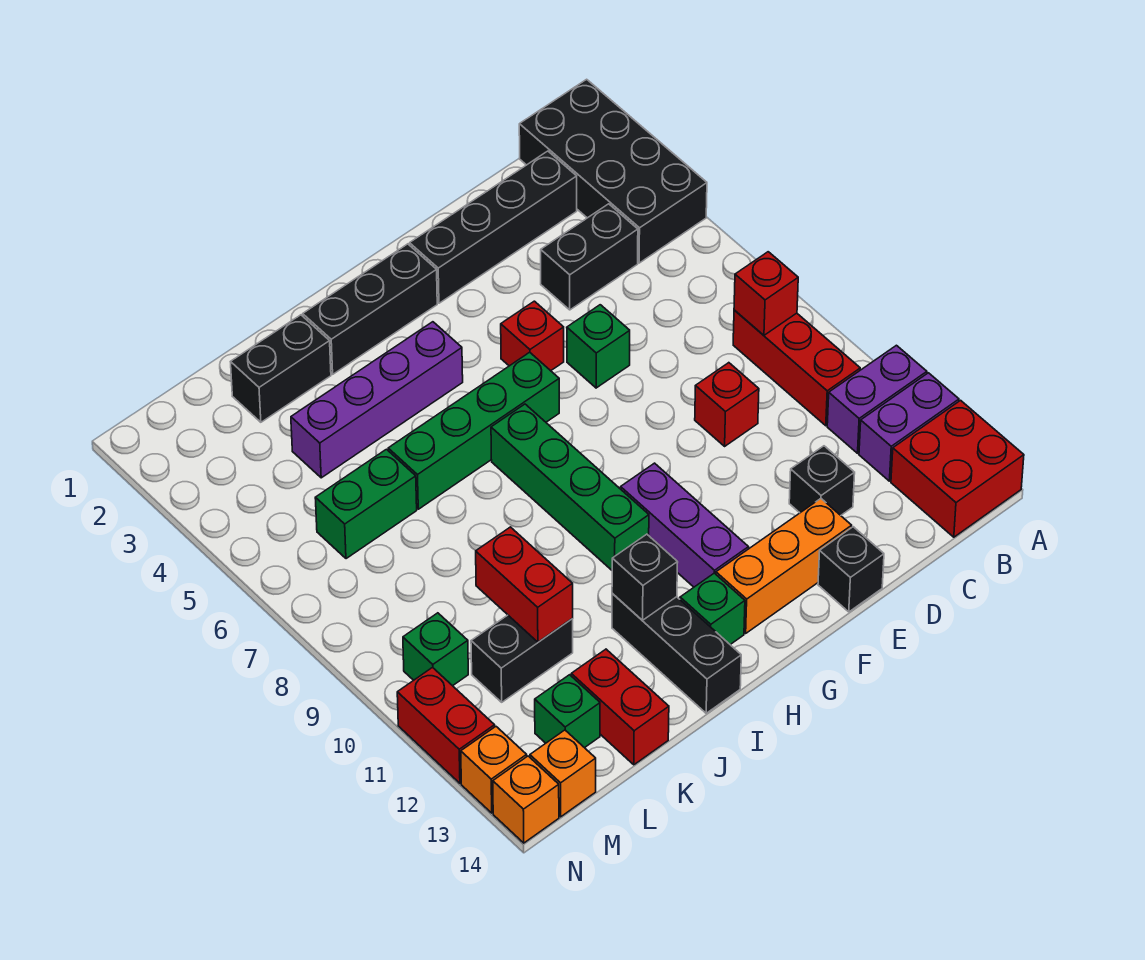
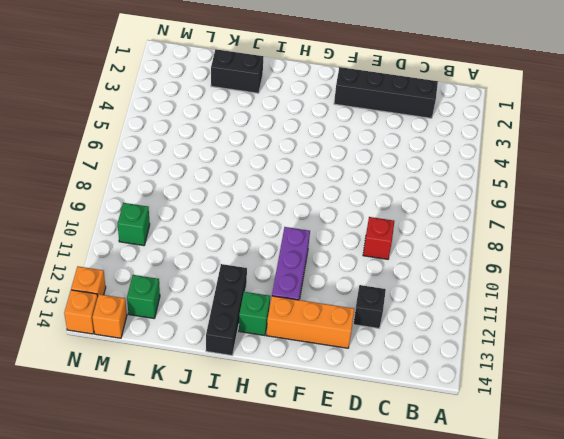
none -> black 2x4 brick [519,79,707,263]
none -> purple 1x2 brick [827,345,927,453]
none -> purple 1x2 brick [859,373,959,481]
none -> red 2x2 brick [891,400,1024,537]

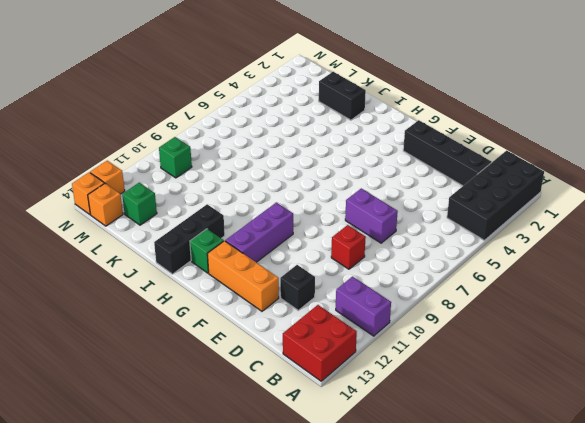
purple 1x2 brick [345,188,398,243] -> purple 1x2 brick moved to [859,373,959,481]
none -> red 1x3 brick [733,310,860,426]
none -> black 1x2 brick [541,204,638,310]
none -> green 1x1 brick [567,305,630,388]
none -> black 1x1 brick [818,527,884,612]

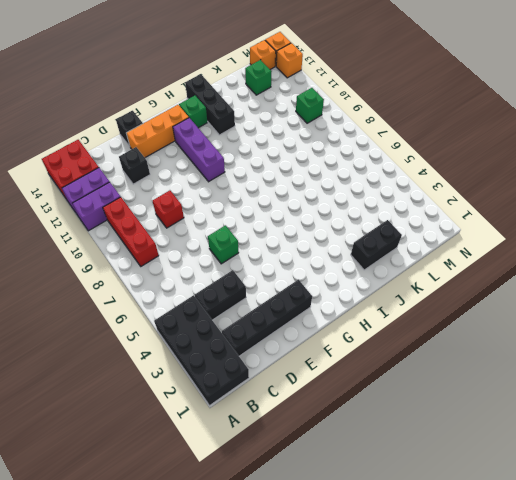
none -> red 1x1 brick [501,301,564,371]
none -> black 1x3 brick [303,244,437,374]
none -> green 1x4 brick [388,352,559,509]
none -> purple 1x4 brick [291,322,463,478]

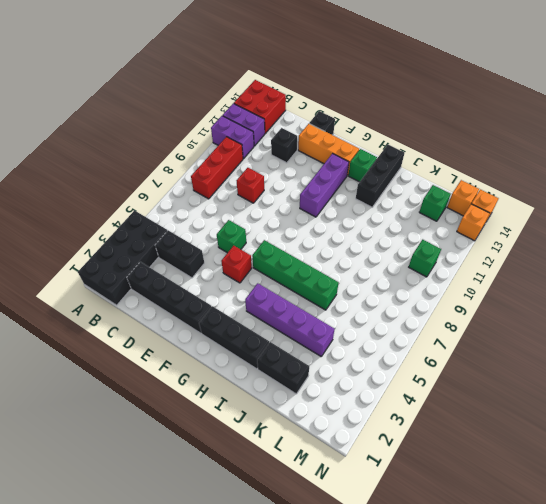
none -> green 1x4 brick [491,404,649,570]
none -> green 1x2 brick [315,449,417,559]
none -> black 1x2 brick [471,615,573,702]
none -> red 1x2 brick [571,649,669,765]

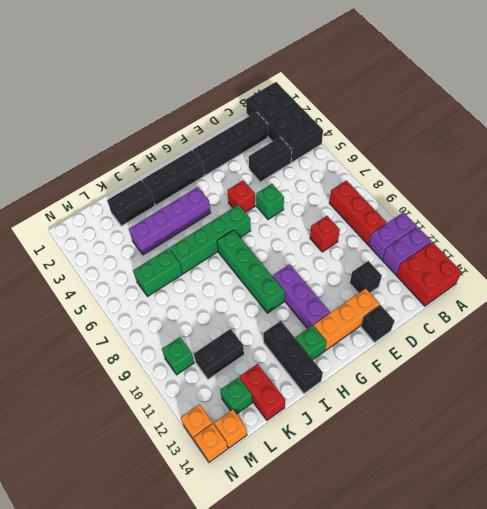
none -> red 1x2 brick [397,668,495,783]
none -> red 1x1 brick [734,252,798,335]
none -> black 1x1 brick [612,534,678,620]
none -> red 1x2 brick [476,527,573,642]

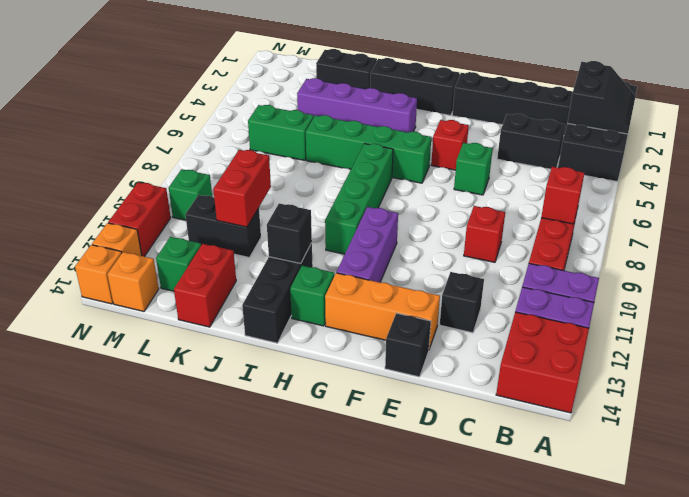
black 2x2 slope [567,61,636,134] -> none

